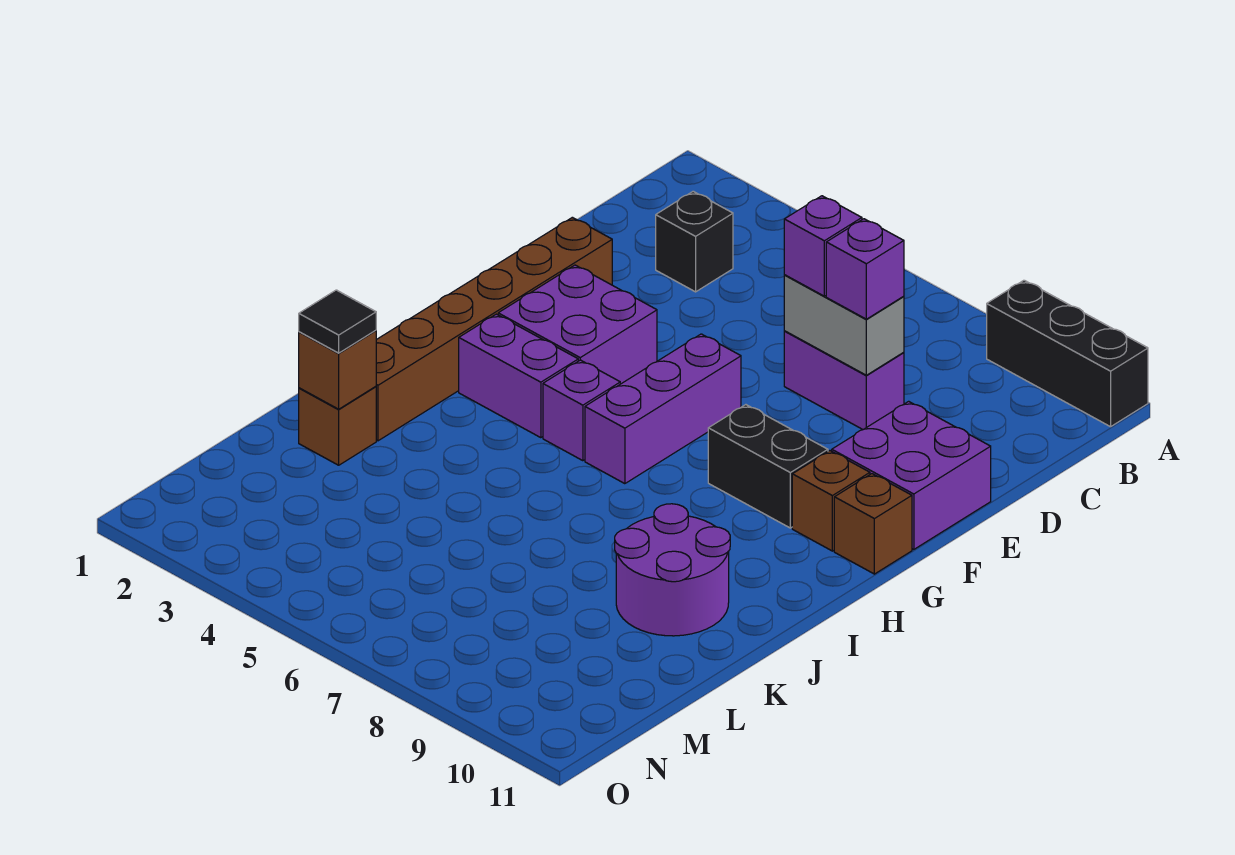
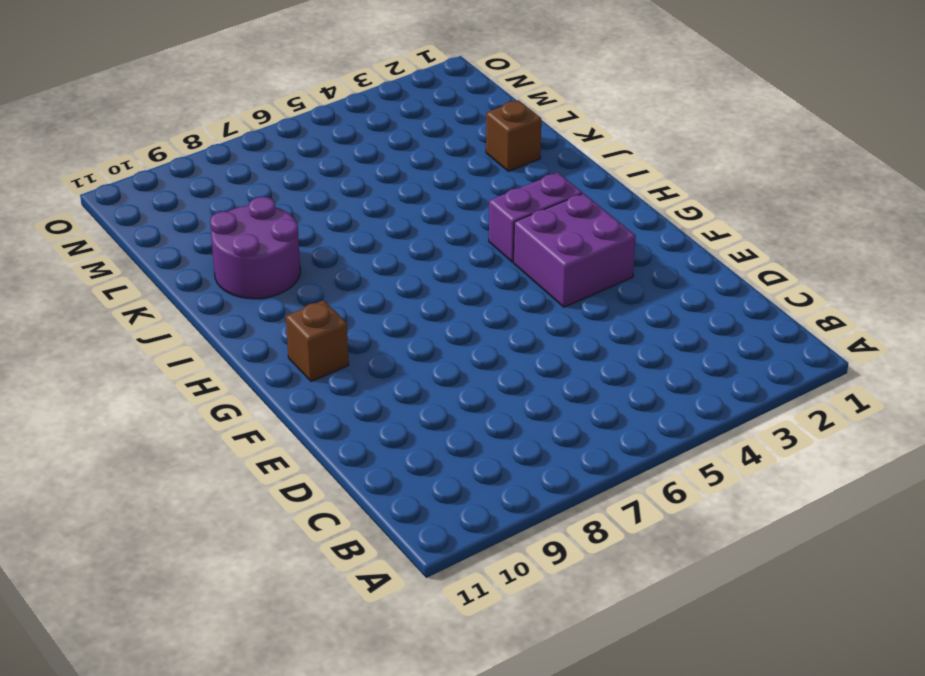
none -> black 1x3 brick [987,280,1148,427]
none -> black 1x1 brick [656,191,733,292]
none -> purple 1x2 brick [784,331,904,429]

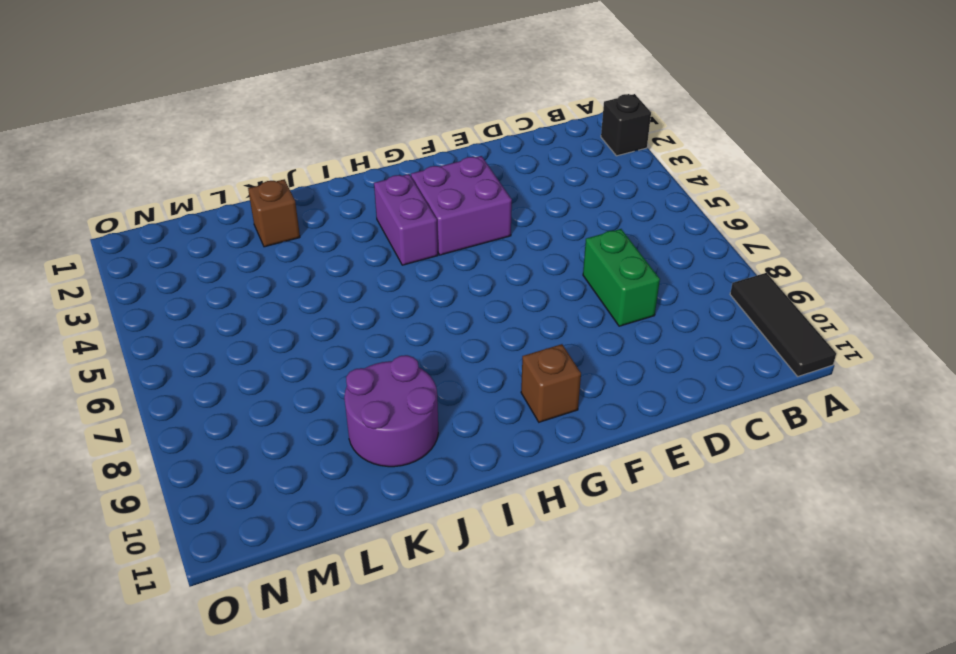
black 1x1 brick [601,94,651,156] -> black 1x1 brick moved to [656,191,733,292]
black 1x3 tile [730,273,836,376] -> black 1x3 brick [987,280,1148,427]
green 1x2 brick [583,229,660,326] -> purple 1x2 brick [784,331,904,429]
none -> brown 1x6 brick [376,217,612,441]
none -> purple 2x2 brick [832,401,991,549]
none -> purple 1x3 brick [585,334,741,484]

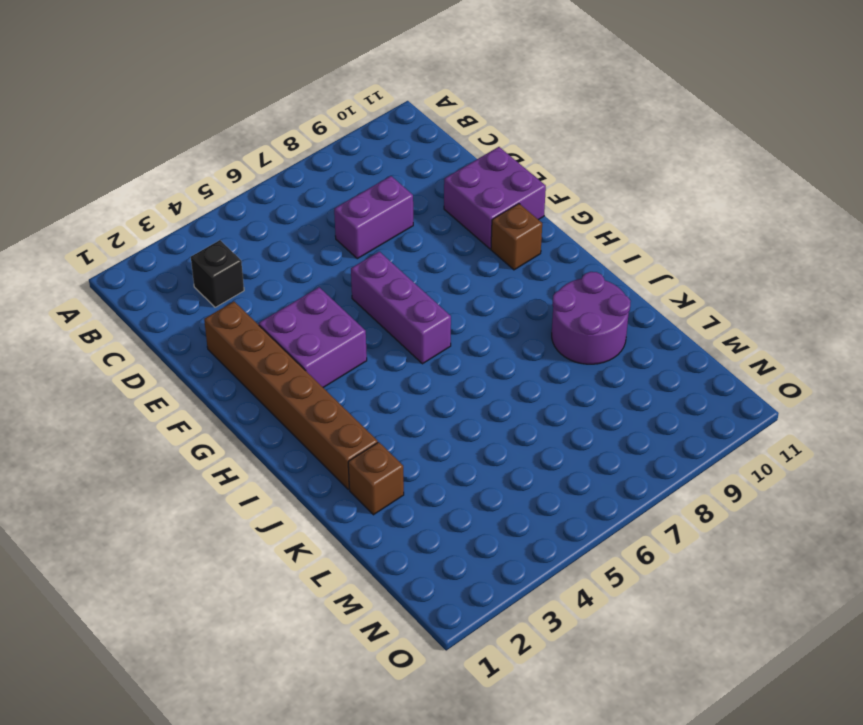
none -> black 1x3 brick [987,280,1148,427]
none -> black 1x2 brick [708,405,828,528]
none -> brown 1x1 brick [834,474,912,574]

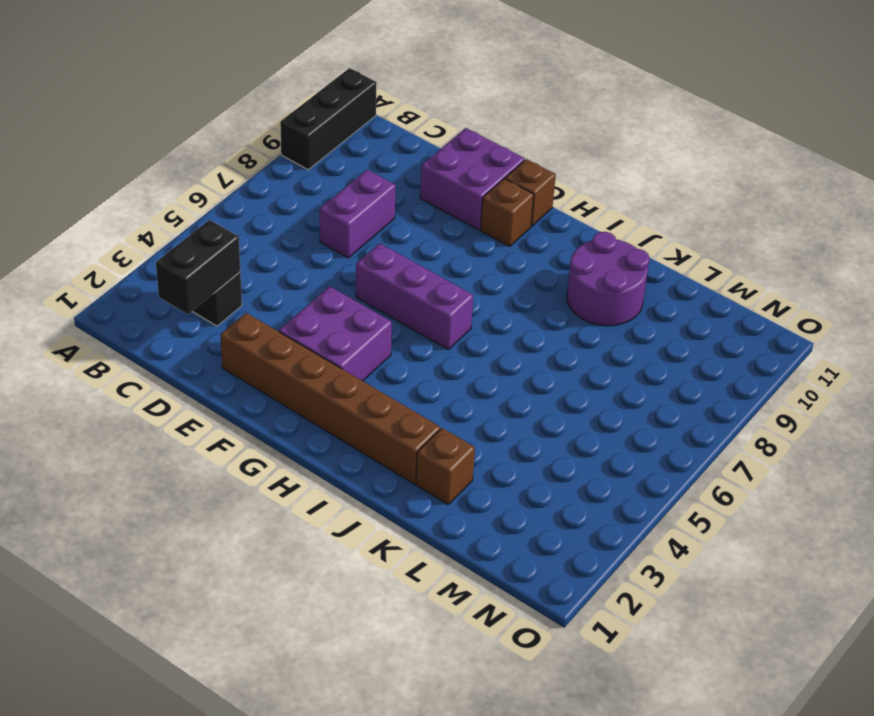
black 1x2 brick [156,220,240,314] -> black 1x2 brick moved to [708,405,828,528]
none -> purple 1x2 brick [459,314,578,438]
none -> purple 1x1 brick [543,360,620,461]
none -> grey 1x2 brick [784,275,904,375]

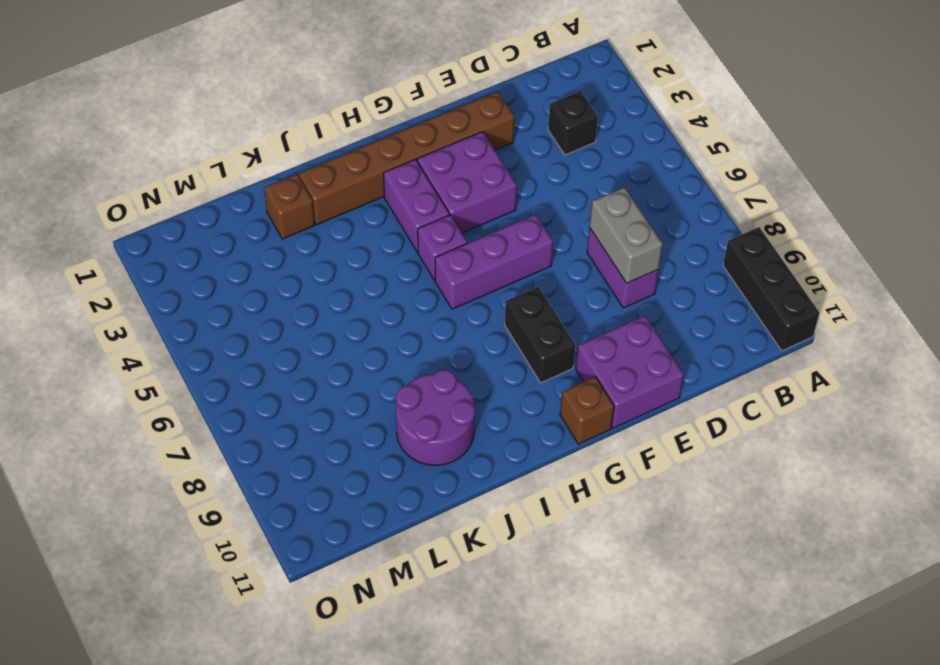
none -> brown 1x1 brick [792,451,870,551]
none -> brown 1x1 brick [299,330,376,409]
none -> purple 1x1 brick [784,196,862,296]

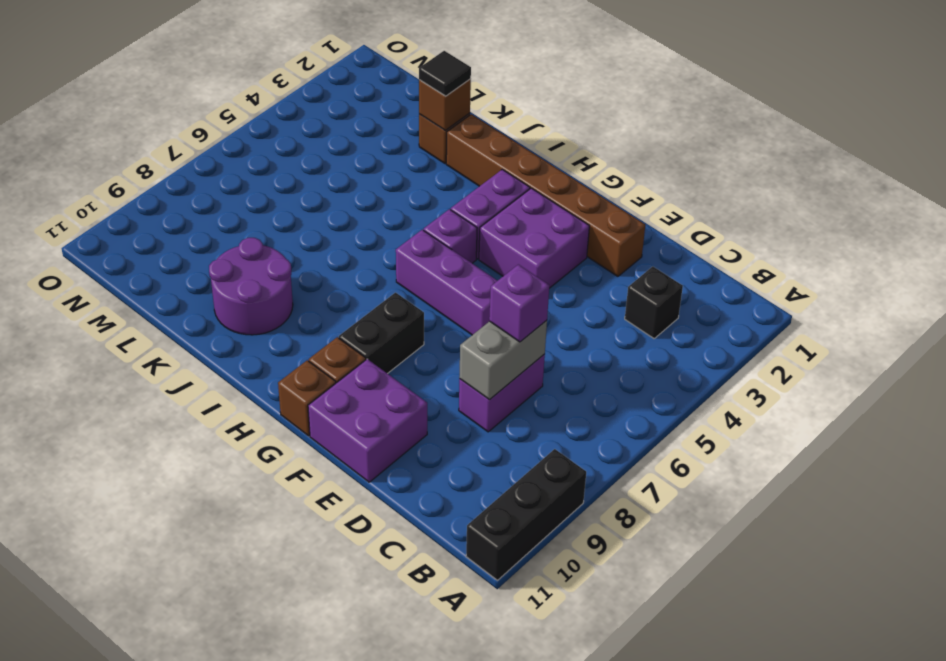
none -> purple 1x1 brick [826,219,904,319]

